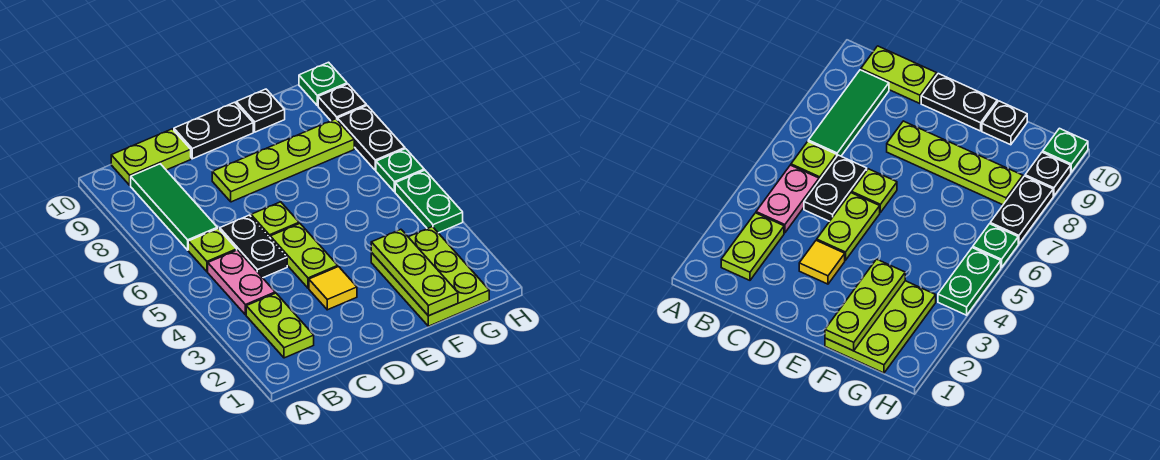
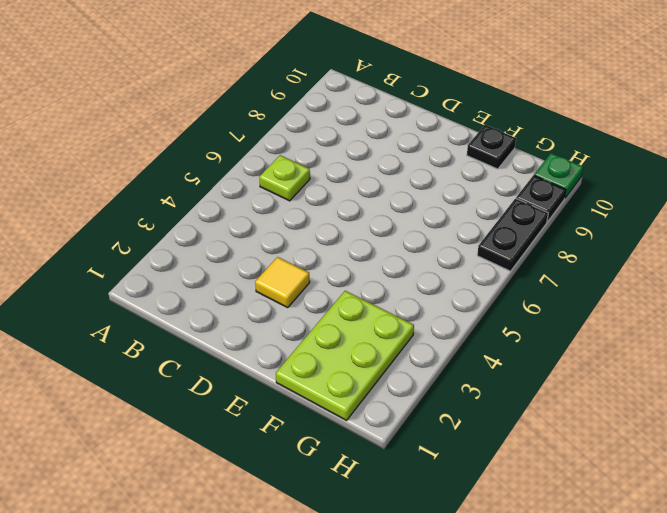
none -> lime 1x2 plate [246,293,314,358]
none -> pink 1x2 plate [208,250,275,315]
none -> green 1x3 tile [131,164,217,250]

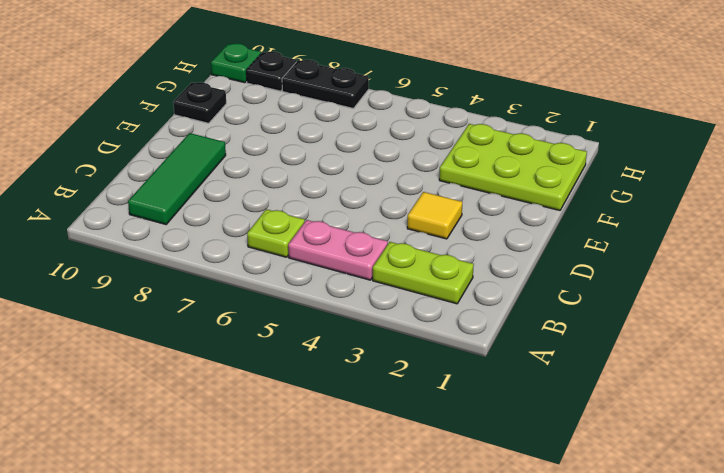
green 1x3 tile [128,133,226,224] -> green 1x3 tile turned to [131,164,217,250]
none -> lime 1x2 plate [111,129,191,185]
none -> black 1x2 plate [220,215,287,278]
none -> lime 1x2 plate [270,224,338,288]

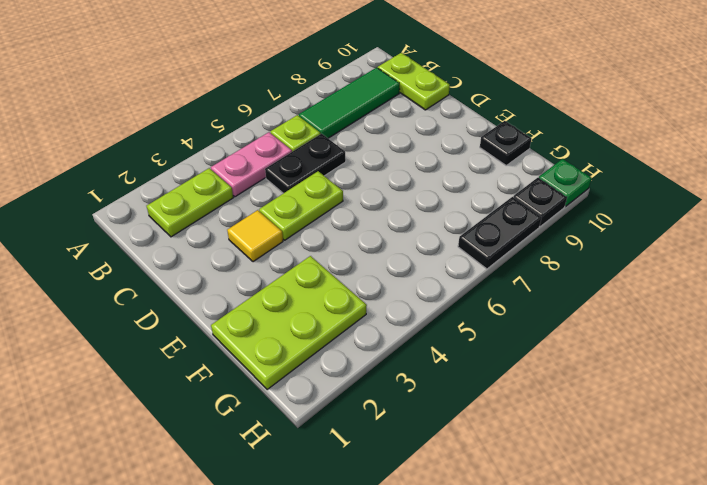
none -> lime 1x1 plate [251,202,299,237]
none -> lime 1x4 plate [212,119,354,202]
none -> black 1x2 plate [174,102,253,159]

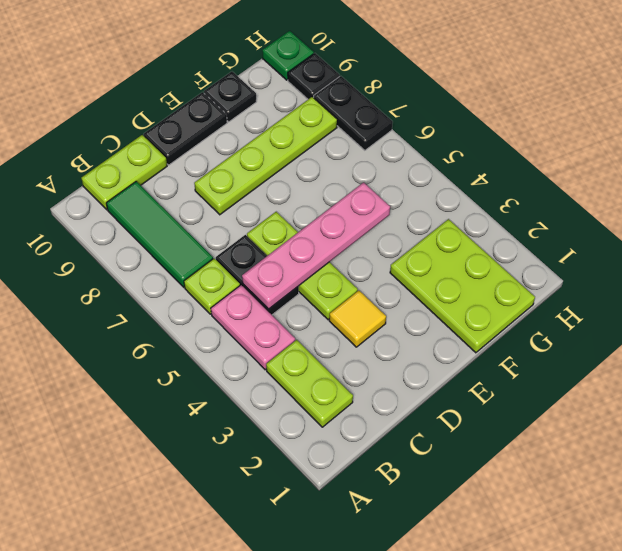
pink 1x4 plate [242,182,390,309] -> none
none -> green 1x2 plate [395,170,463,233]
none -> green 1x1 plate [376,149,424,192]
none -> lime 1x3 plate [371,229,458,316]

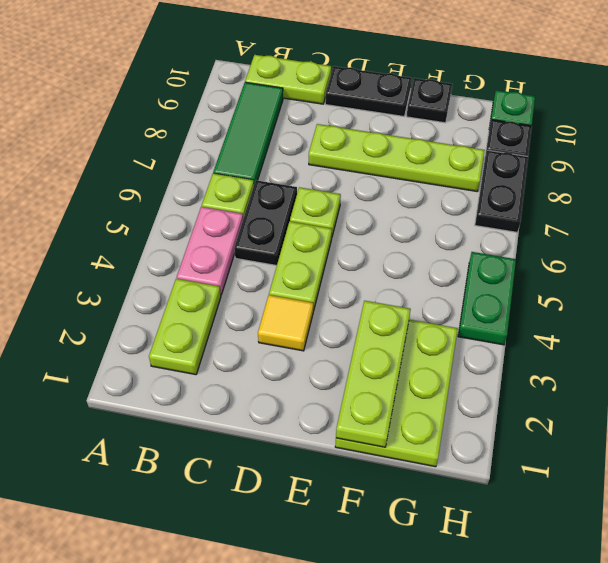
none -> green 1x1 plate [376,149,424,192]

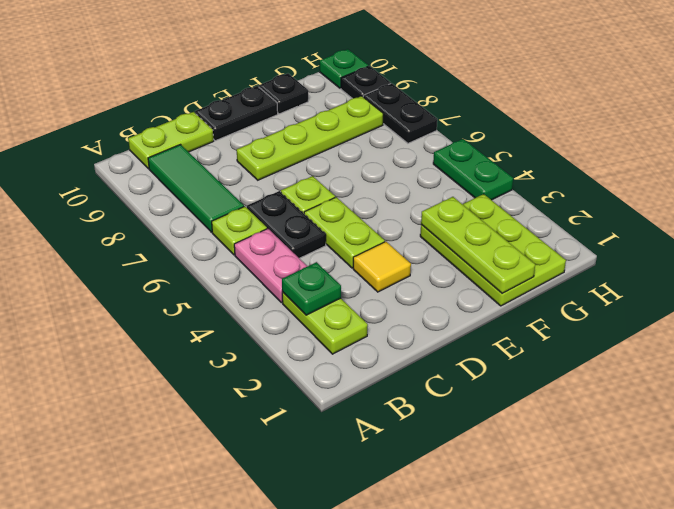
green 1x1 plate [282,262,341,315] -> green 1x1 plate moved to [376,149,424,192]

